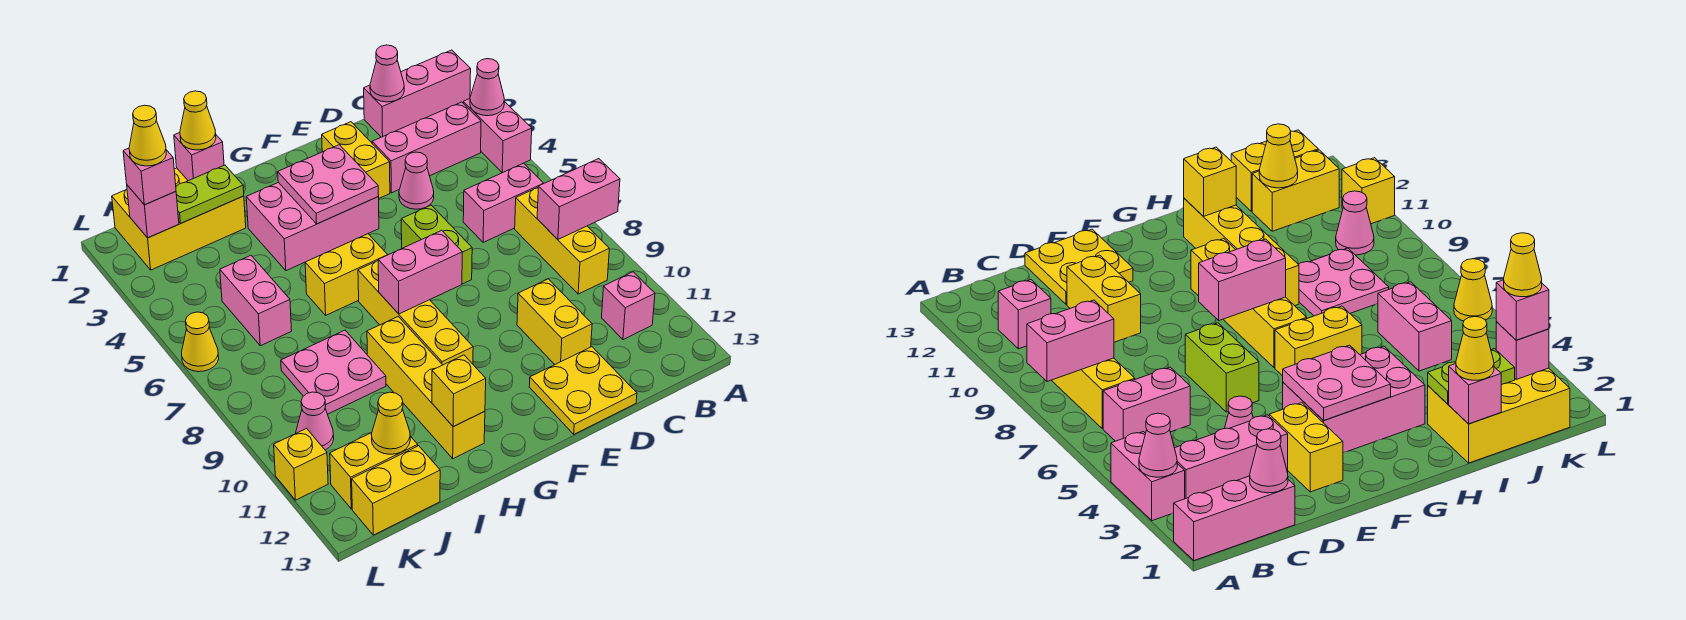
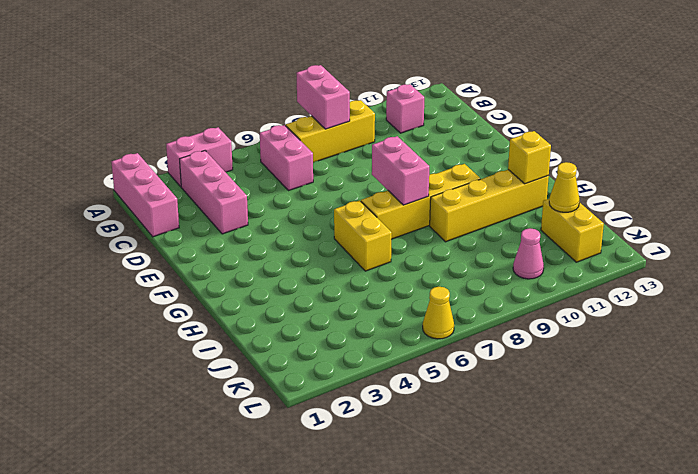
none -> pink 1x1 cone [399,152,434,209]
none -> yellow 1x2 brick [517,279,592,365]
none -> yellow 2x2 plate [529,347,637,434]
none -> yellow 1x2 brick [322,122,390,198]

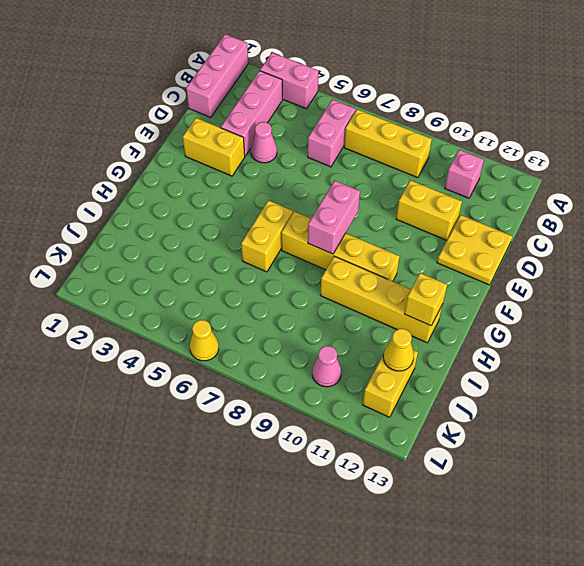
none -> lime 1x2 brick [401,205,472,284]
none -> pink 2x3 brick [246,182,379,271]
none -> yellow 2x3 brick [112,168,246,270]
none -> pink 2x2 plate [281,330,386,414]

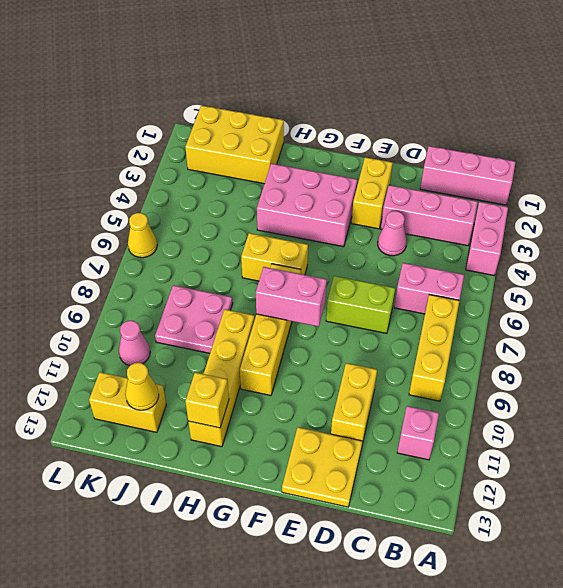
lime 1x2 brick [326,276,395,333] -> lime 1x2 brick turned to [401,205,472,284]
none -> pink 1x2 brick [220,255,292,346]
none -> yellow 1x2 brick [352,446,440,535]
none -> yellow 1x1 brick [274,429,328,500]
none -> pink 1x1 cone [470,59,504,116]

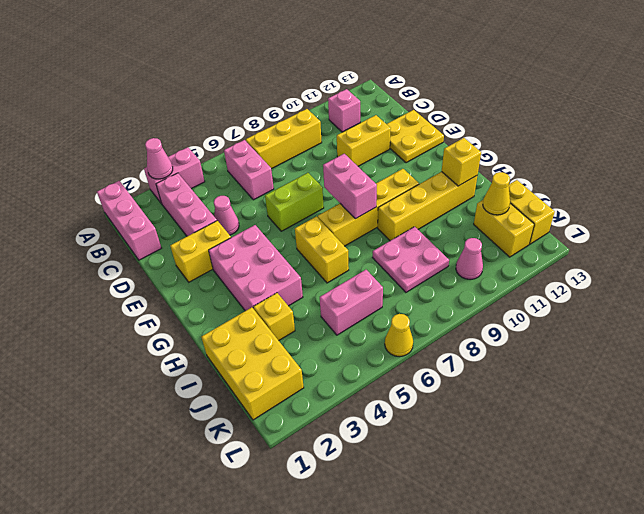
yellow 1x1 brick [253,293,295,341] -> yellow 1x1 brick moved to [274,429,328,500]
none -> pink 1x2 brick [537,159,620,239]
none -> pink 1x1 cone [370,45,404,102]
none -> pink 2x2 plate [278,145,379,224]
none -> pink 1x1 brick [174,133,224,181]

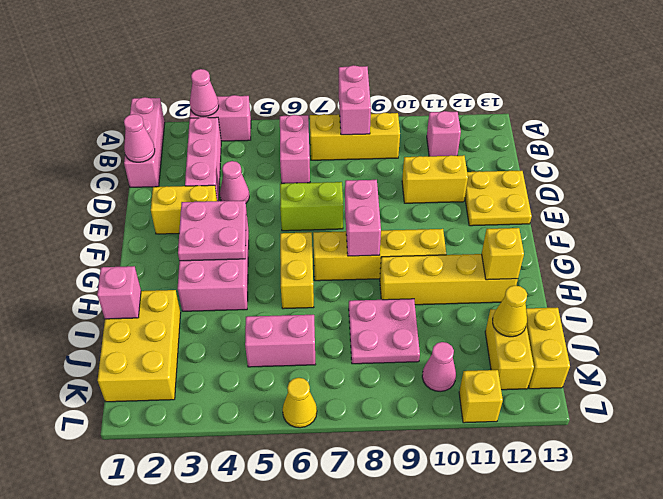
none -> lime 1x2 plate [176,165,244,223]
none -> pink 1x1 brick [127,185,179,238]
none -> yellow 1x1 cone [180,91,216,150]
none -> pink 1x1 brick [123,148,176,205]

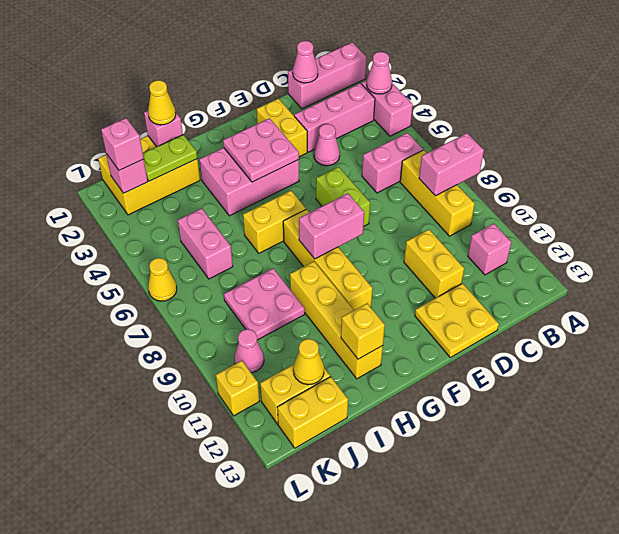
none -> yellow 1x1 cone [129,105,166,166]

